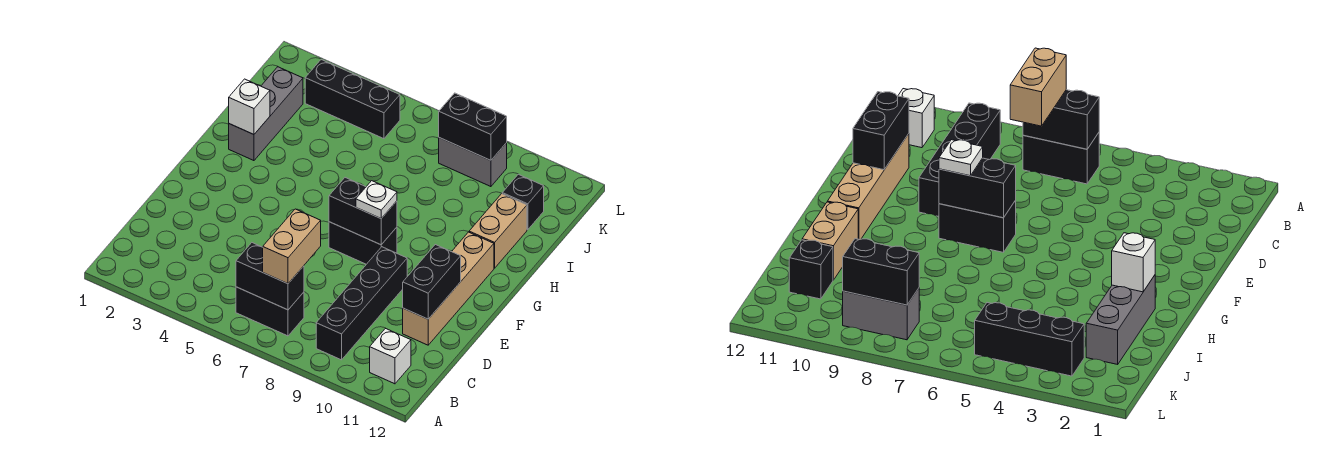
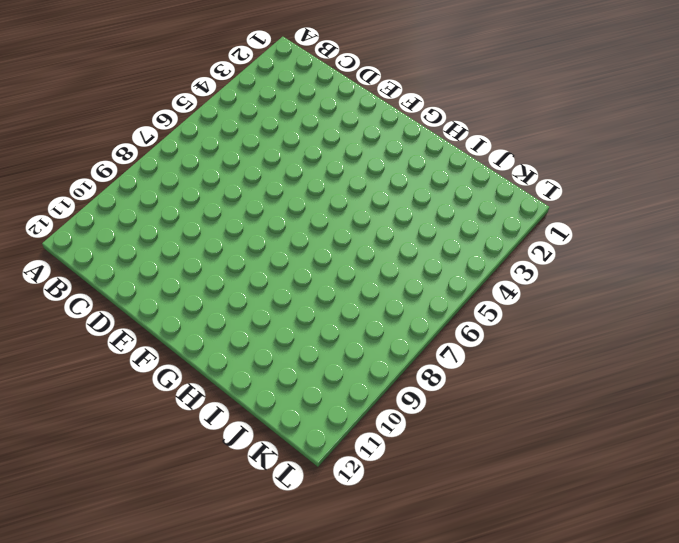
none -> black 1x2 brick [236,287,304,336]
none -> black 1x4 brick [316,247,407,360]
none -> white 1x1 brick [370,328,411,384]

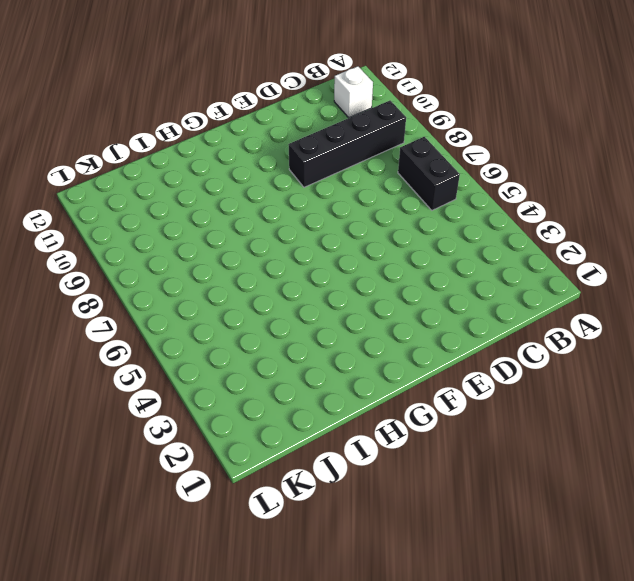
none -> tan 1x4 brick [403,232,494,345]
none -> black 1x2 brick [329,222,397,264]
none -> grey 1x3 brick [229,67,303,161]

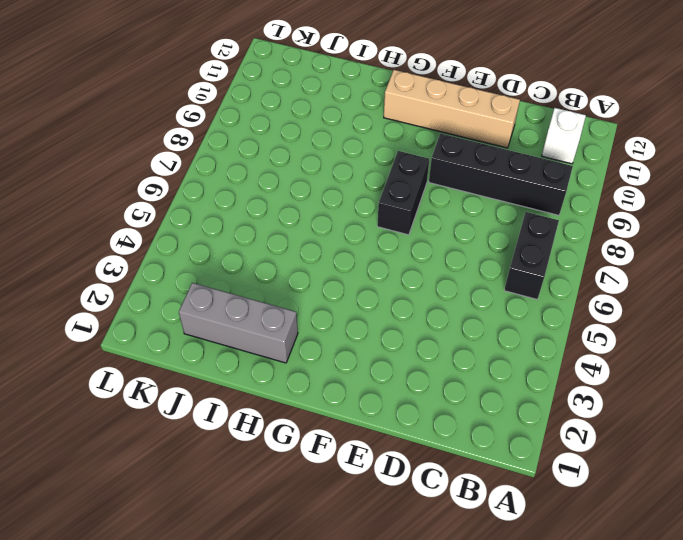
none -> tan 1x2 brick [469,194,527,268]
none -> black 1x1 brick [502,174,544,230]
none -> black 1x3 brick [305,59,400,139]

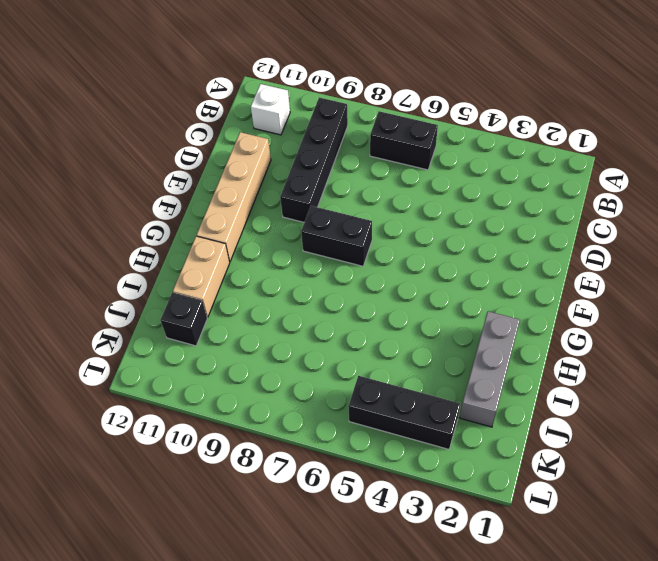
none -> grey 1x2 brick [439,138,507,187]
none -> black 1x2 brick [236,243,304,310]
none -> black 1x2 brick [403,245,461,319]

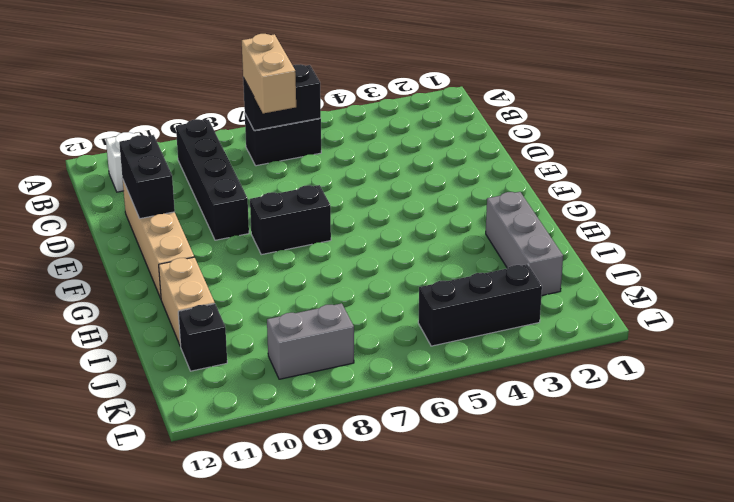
none -> black 1x2 brick [329,178,397,245]
none -> white 1x1 brick [229,79,270,134]
none -> black 1x2 brick [439,93,507,160]

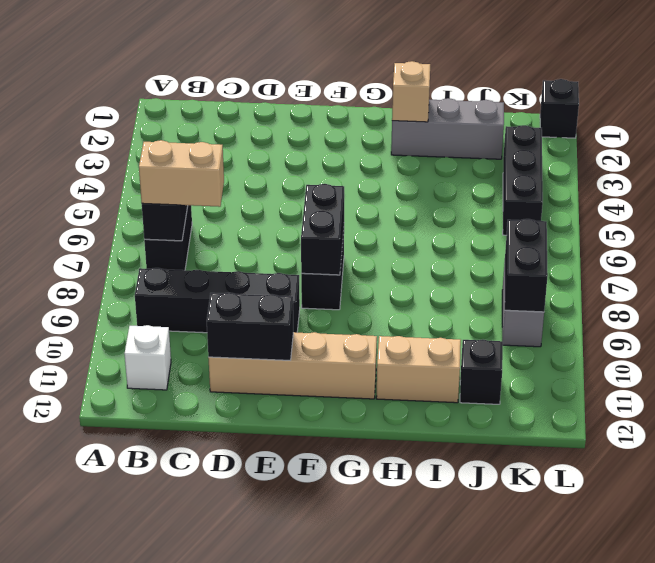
tan 1x1 brick [392,61,430,122] -> white 1x1 brick [229,79,270,134]
black 1x1 brick [540,79,579,138] -> none
none -> white 1x1 plate [356,181,397,219]

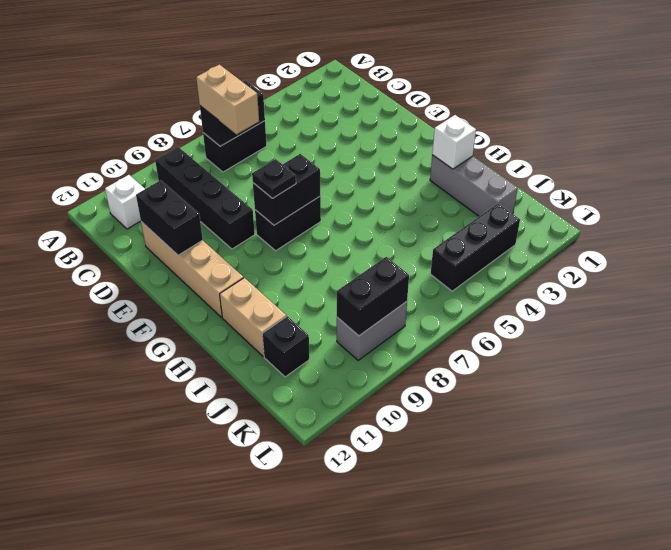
black 1x1 plate [252,159,296,198] -> white 1x1 plate [356,181,397,219]

